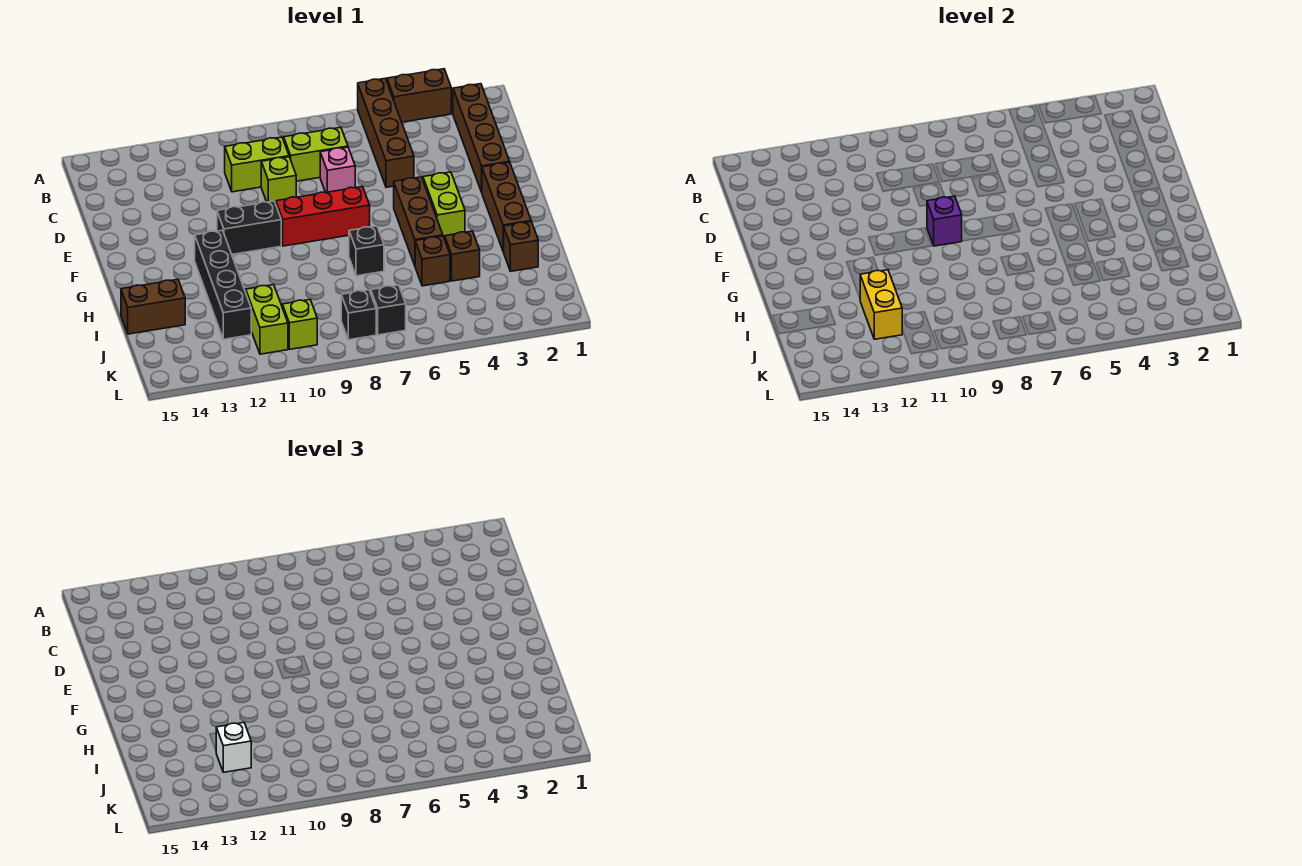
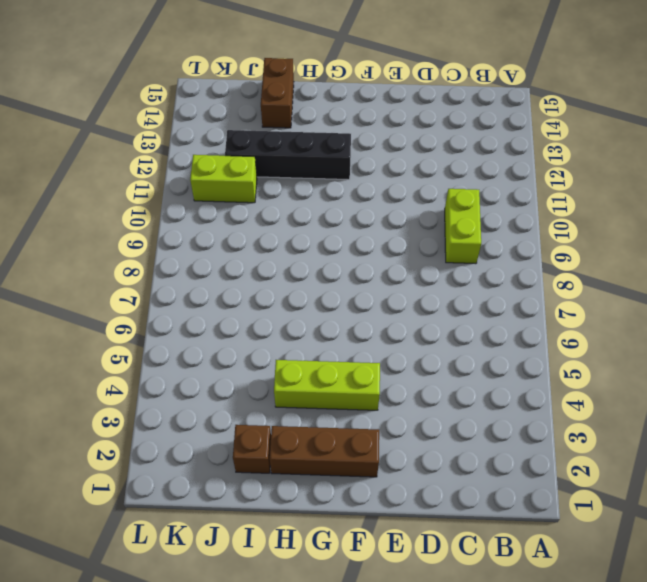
lime 1x3 brick [274,360,380,410] -> lime 1x2 brick [423,172,465,239]
none -> brown 1x2 brick [387,69,451,122]
none -> brown 1x4 brick [358,79,414,187]
none -> brown 1x4 brick [453,84,510,192]

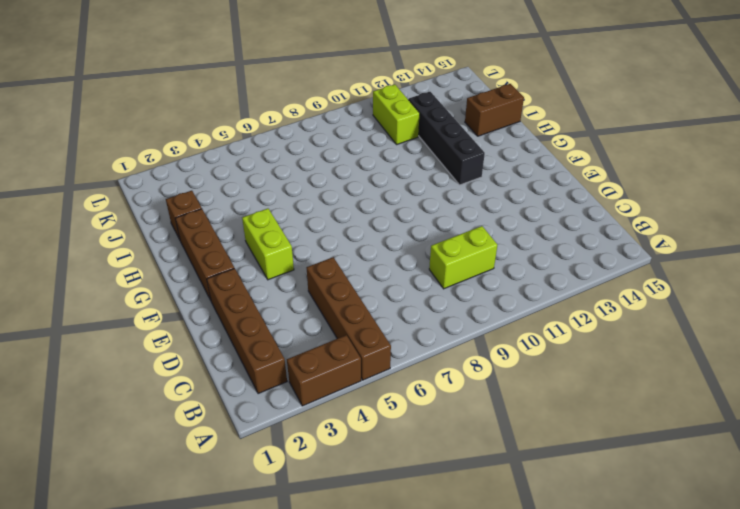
none -> lime 1x2 brick [284,128,348,181]
none -> pink 1x1 brick [320,147,355,192]
none -> lime 1x1 brick [261,157,296,204]

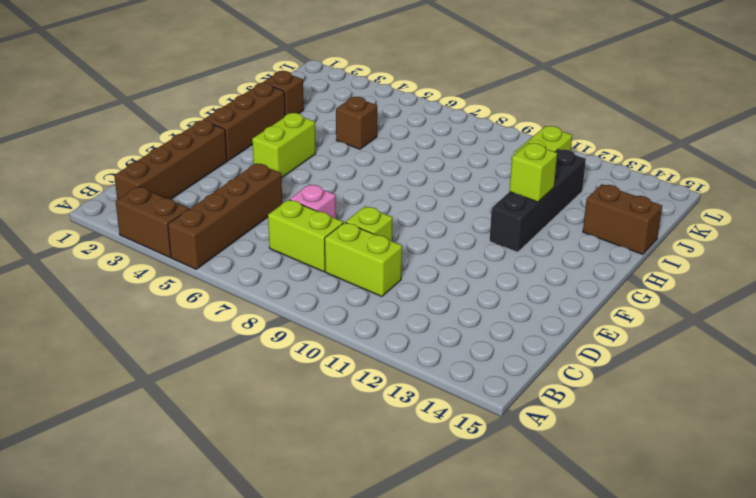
lime 1x1 brick [509,143,557,202] -> lime 1x1 brick moved to [282,300,317,349]
none -> brown 1x3 brick [394,177,443,265]
none -> red 1x3 brick [276,187,370,246]
none -> black 1x2 brick [217,201,281,254]

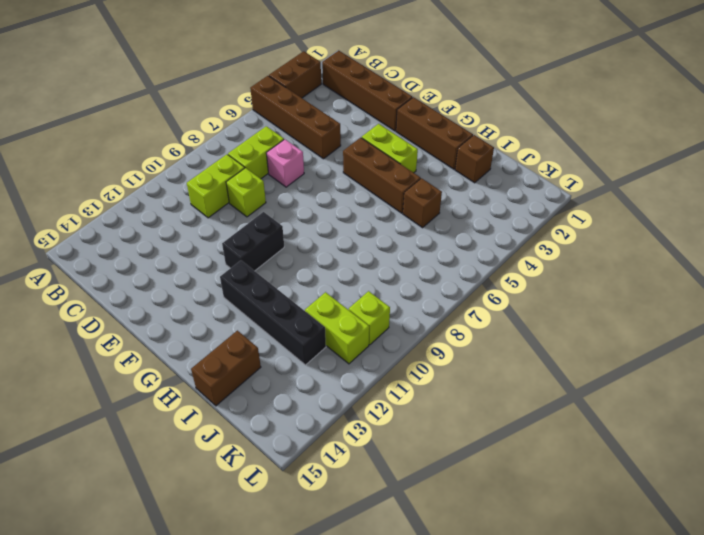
none -> red 1x3 brick [276,187,370,246]
none -> black 1x1 brick [349,226,384,276]
none -> brown 1x1 brick [445,231,480,281]

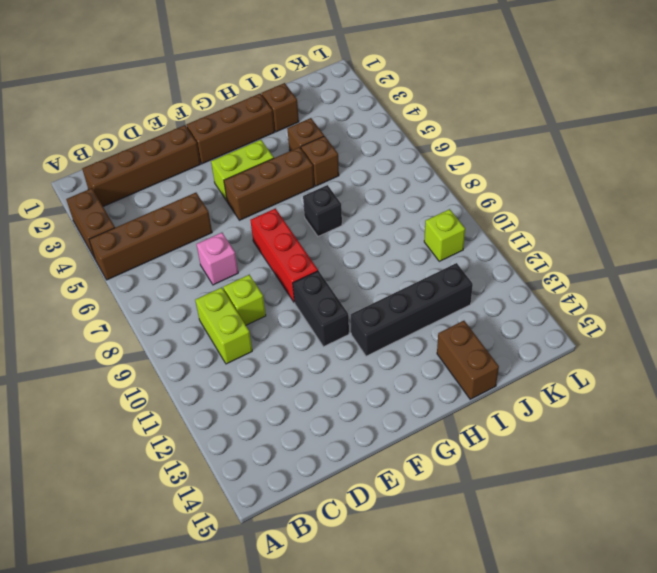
none -> lime 1x2 brick [284,128,348,181]
none -> lime 1x2 brick [246,285,288,354]
none -> black 1x1 brick [371,285,406,335]

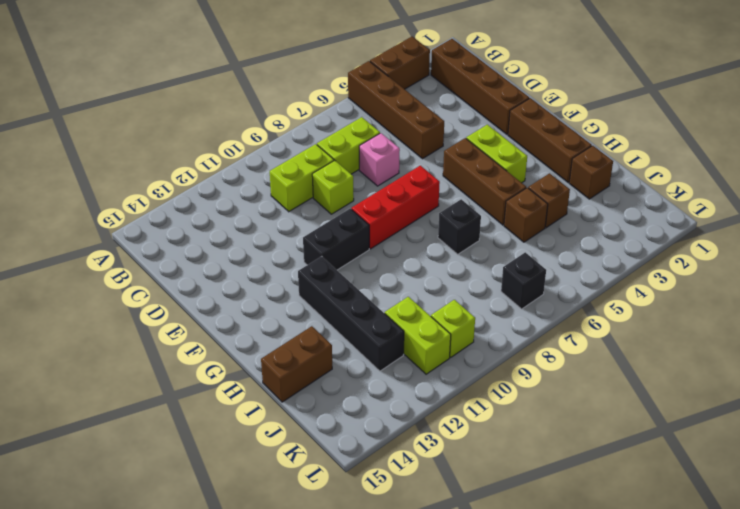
none -> black 1x1 brick [341,290,376,340]
none -> purple 1x1 brick [927,196,962,246]
none -> yellow 1x2 brick [860,270,902,339]

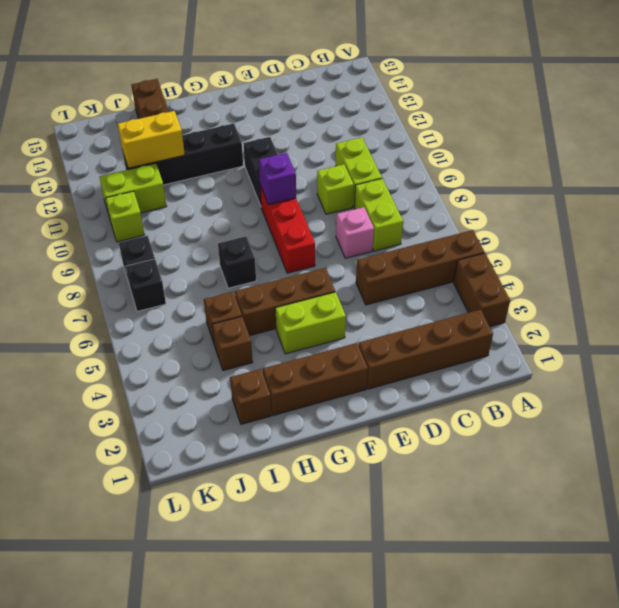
none -> white 1x1 brick [216,723,251,772]

